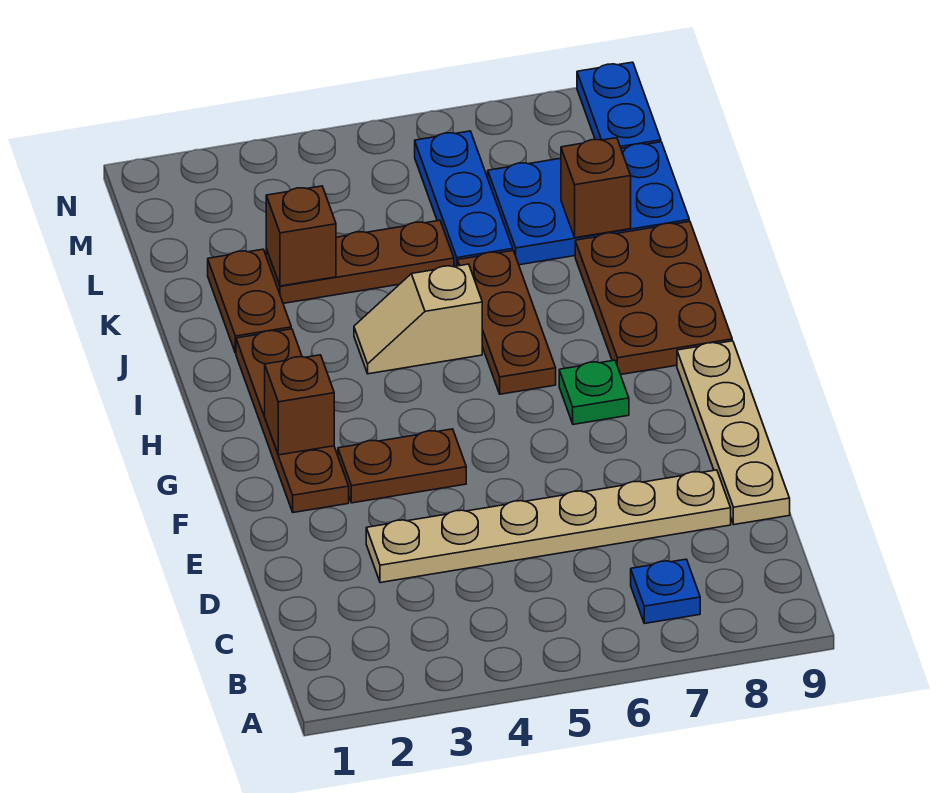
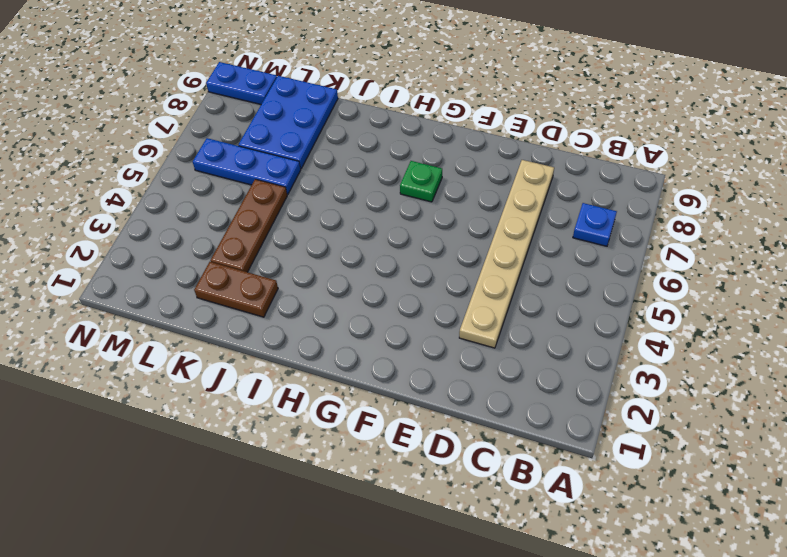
none -> tan 1x4 plate [677,341,790,525]
none -> brown 1x4 plate [236,329,349,513]
none -> brown 1x2 plate [338,429,466,503]

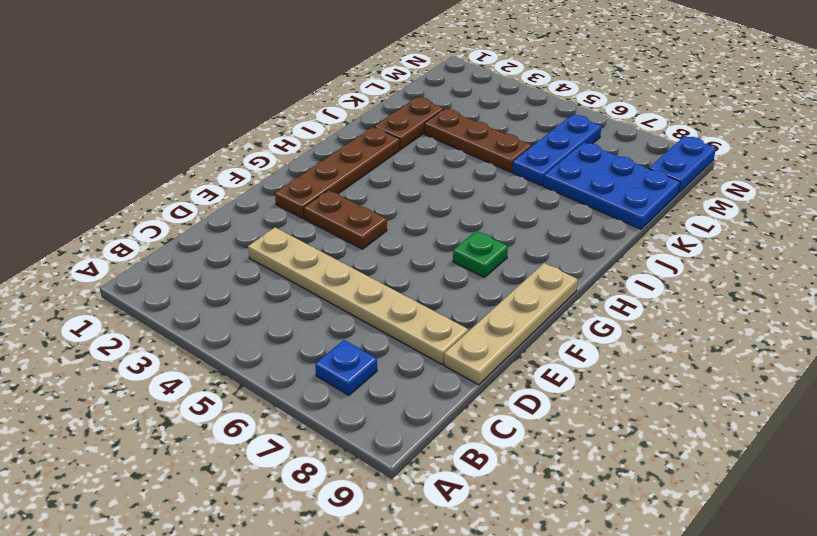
none -> brown 1x3 plate [457,251,556,394]
none -> brown 2x3 plate [575,221,732,375]
none -> tan 1x2 slope [354,264,482,374]

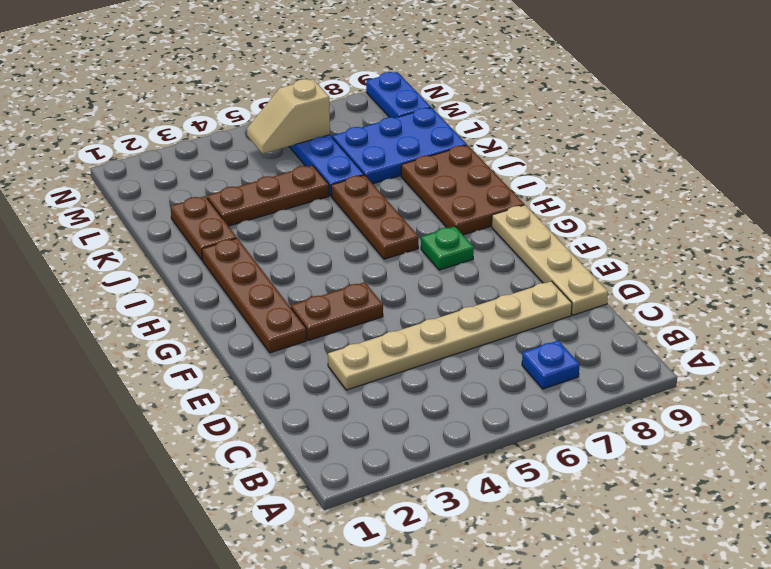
tan 1x2 slope [247,79,330,154] -> tan 1x2 slope moved to [354,264,482,374]
none -> brown 1x1 brick [265,355,334,455]
none -> brown 1x1 brick [266,186,336,286]
none -> brown 1x1 brick [561,138,631,238]

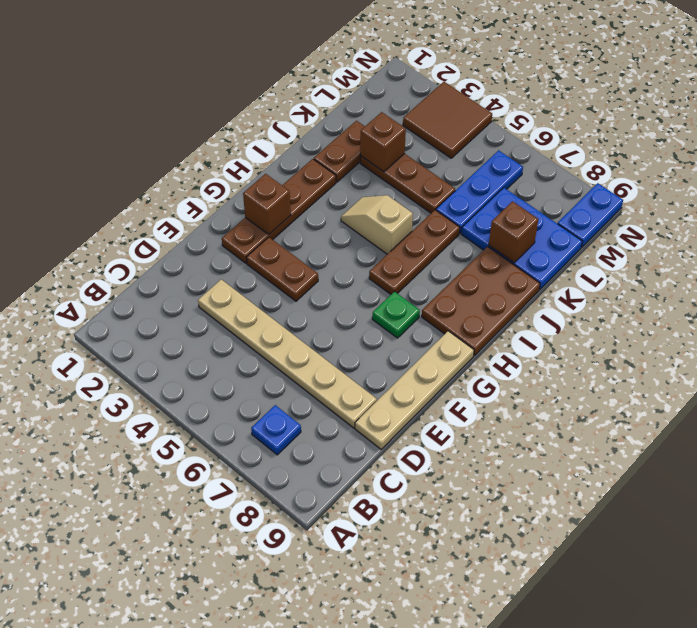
brown 2x2 tile [403,82,492,158] -> none

